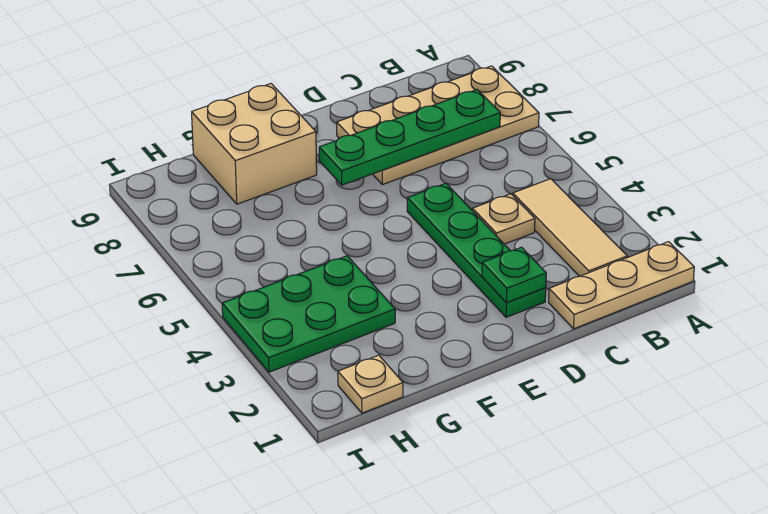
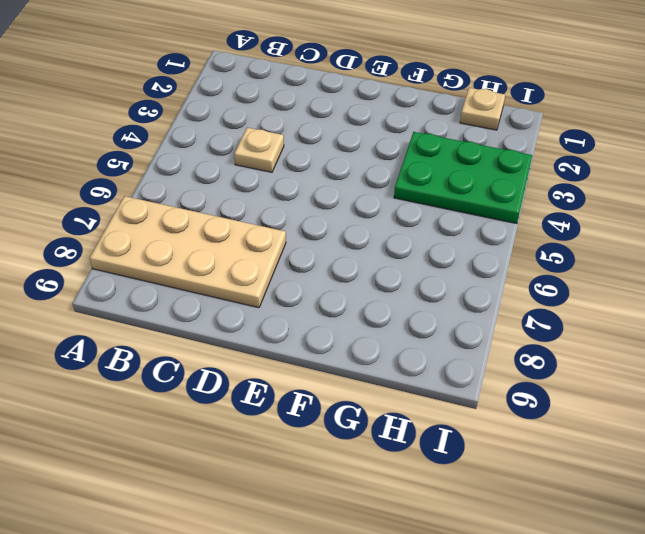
none -> tan 1x3 plate [549,242,694,329]
none -> tan 1x3 tile [513,179,627,276]

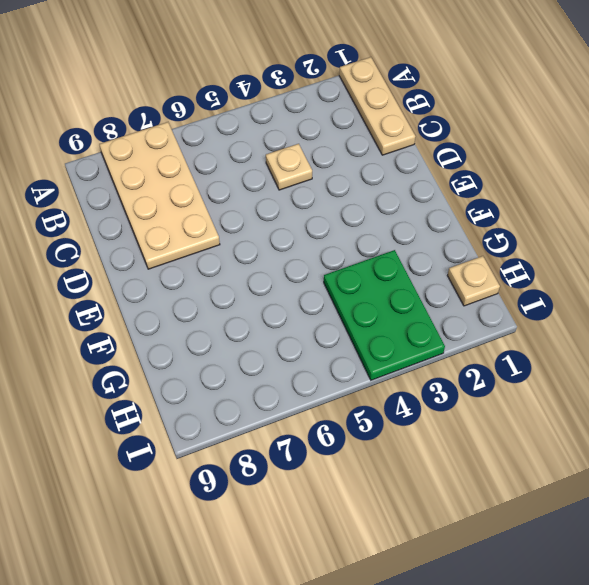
none -> tan 1x3 tile [513,179,627,276]
none -> green 1x4 plate [407,183,546,317]

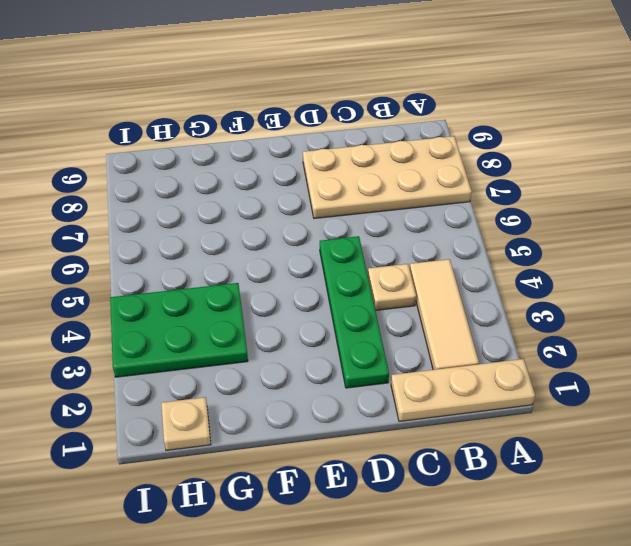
none -> tan 2x2 brick [192,84,317,204]
none -> green 1x4 plate [319,90,500,185]

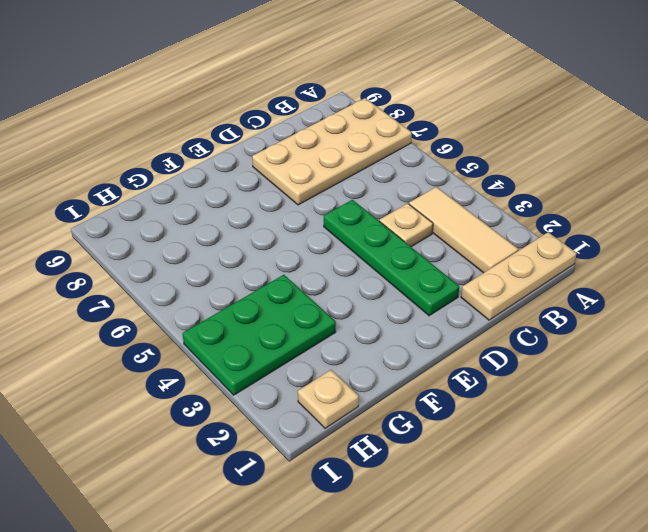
none -> tan 2x2 brick [192,84,317,204]
none -> green 1x4 plate [319,90,500,185]

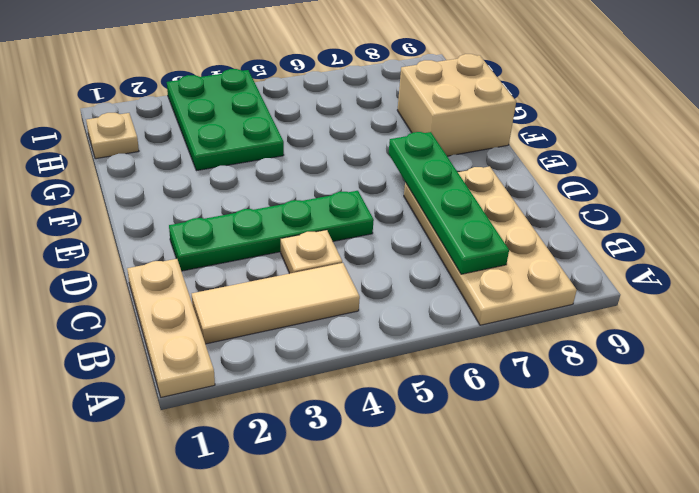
none -> green 1x1 plate [482,247,546,303]

